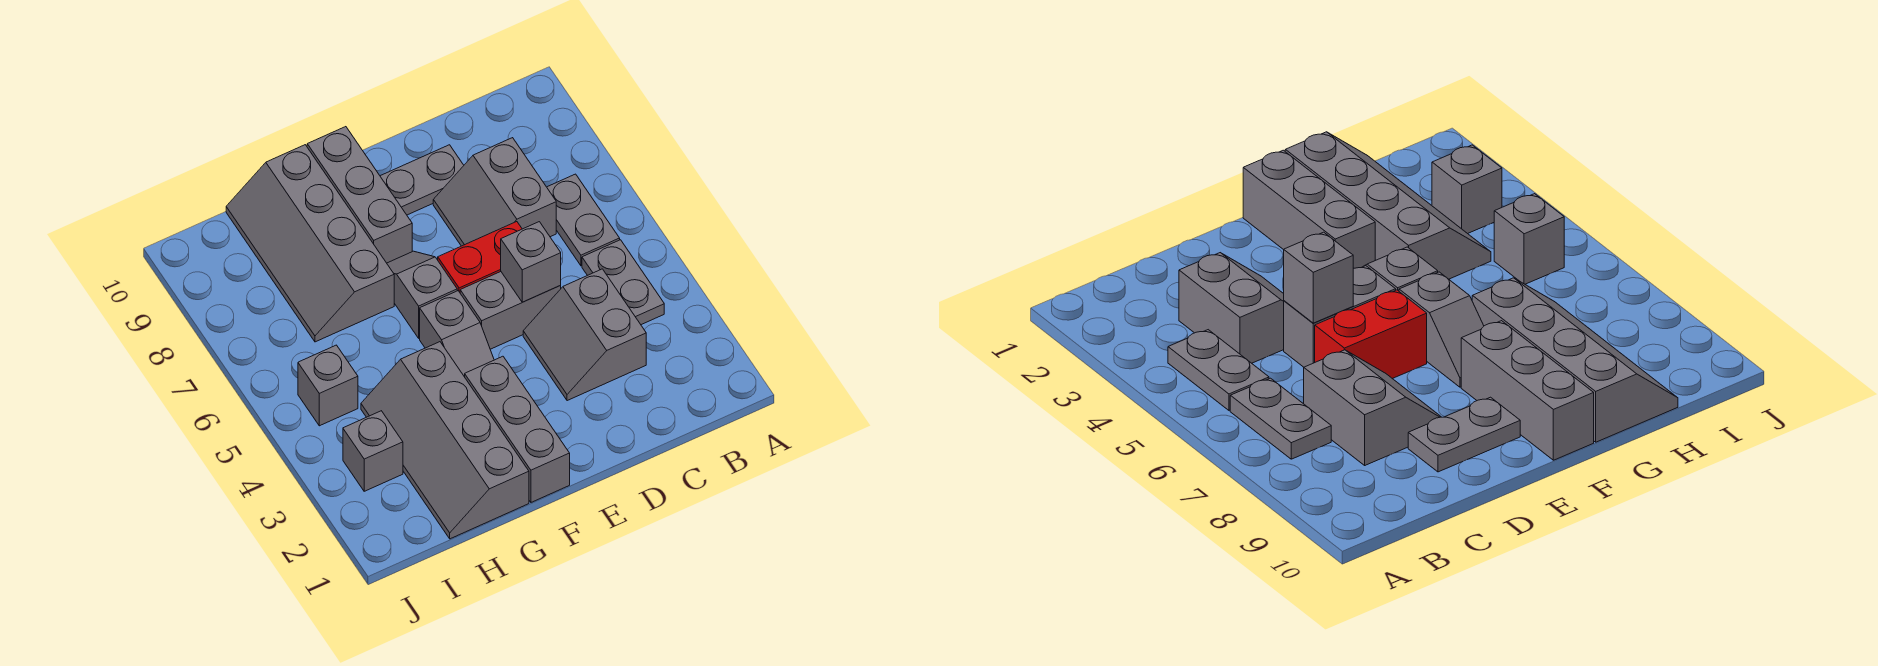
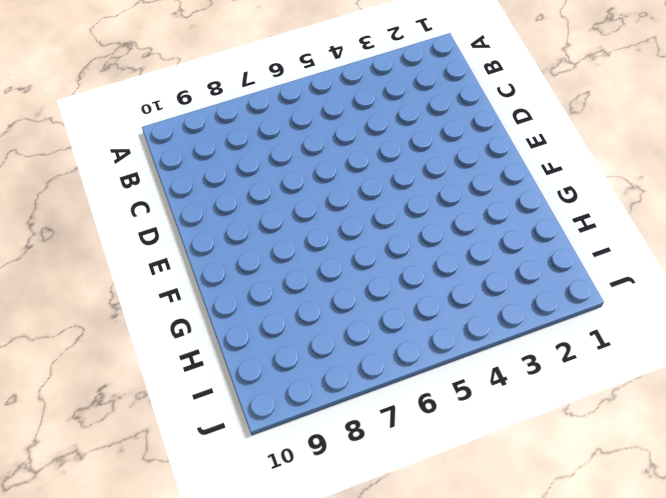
none -> grey 1x2 plate [582,240,664,325]
none -> grey 1x2 plate [547,174,620,266]
none -> grey 2x2 slope [523,269,646,401]

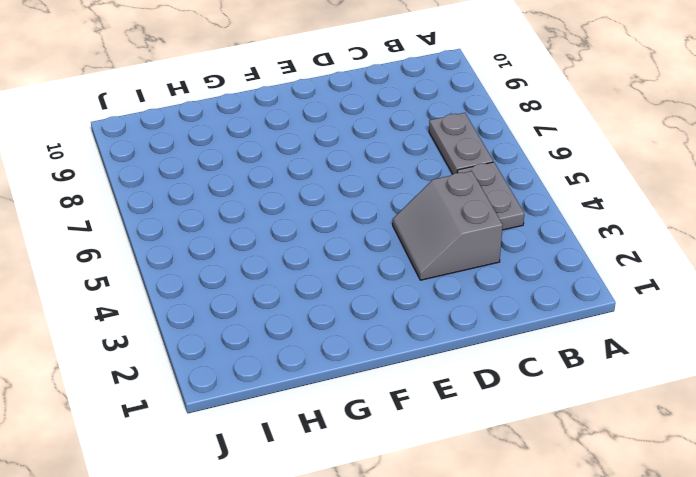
none -> grey 2x2 slope [433,138,556,246]
none -> grey 1x2 brick [460,272,561,349]
none -> red 1x2 brick [438,222,522,292]

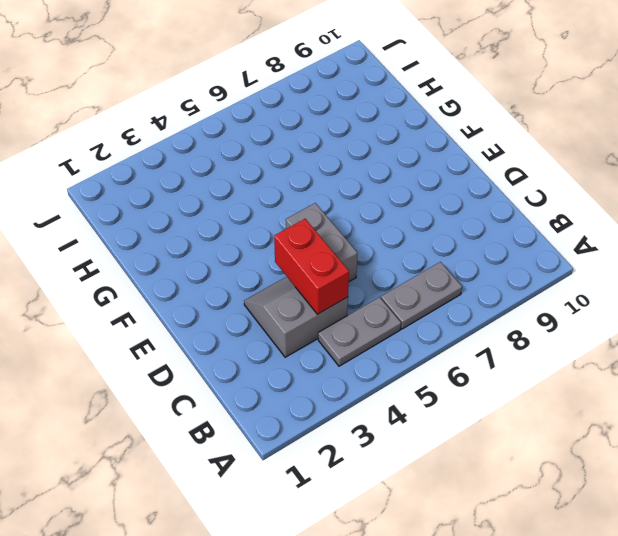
red 1x2 brick [274,219,349,314] -> red 1x2 brick moved to [438,222,522,292]
none -> grey 2x2 slope [433,138,556,246]
none -> grey 1x2 plate [380,145,464,215]
none -> grey 1x3 brick [465,356,570,502]

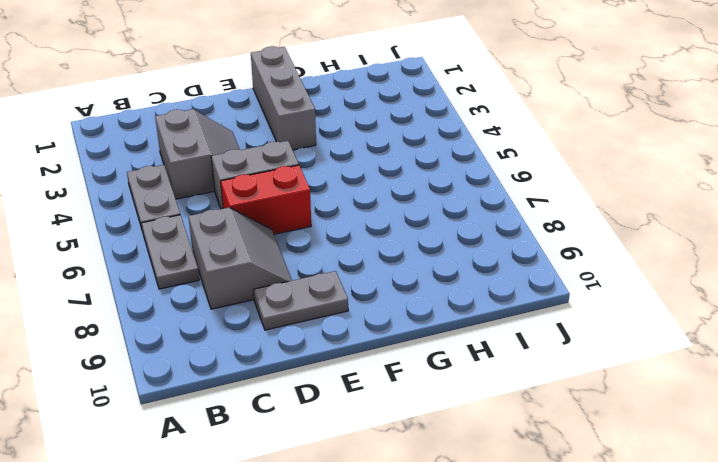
none -> grey 1x2 slope [420,291,494,377]
none -> grey 1x2 slope [387,251,457,338]
none -> grey 1x3 brick [307,127,412,263]

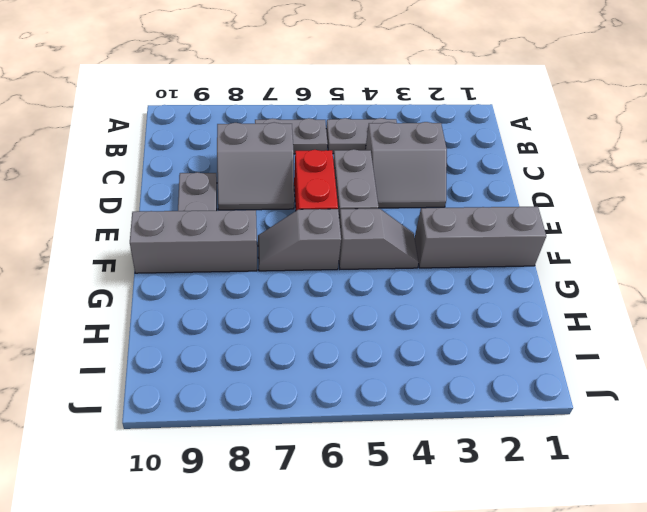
none -> grey 2x4 slope [361,342,529,539]
none -> grey 2x4 slope [226,145,394,342]
none -> grey 1x1 brick [343,411,403,491]

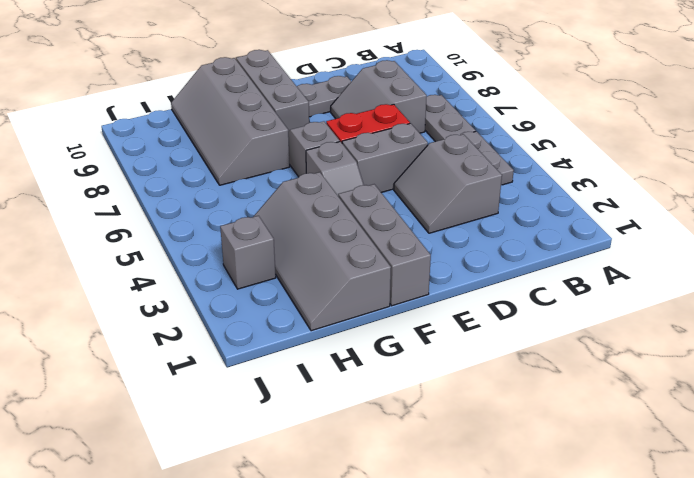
none -> grey 1x1 brick [298,345,358,426]
none -> grey 1x1 brick [501,222,561,302]

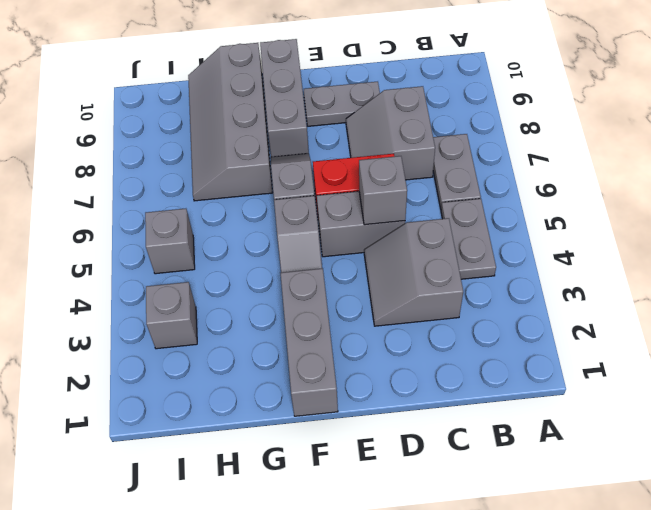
none -> grey 2x4 slope [361,342,529,539]

